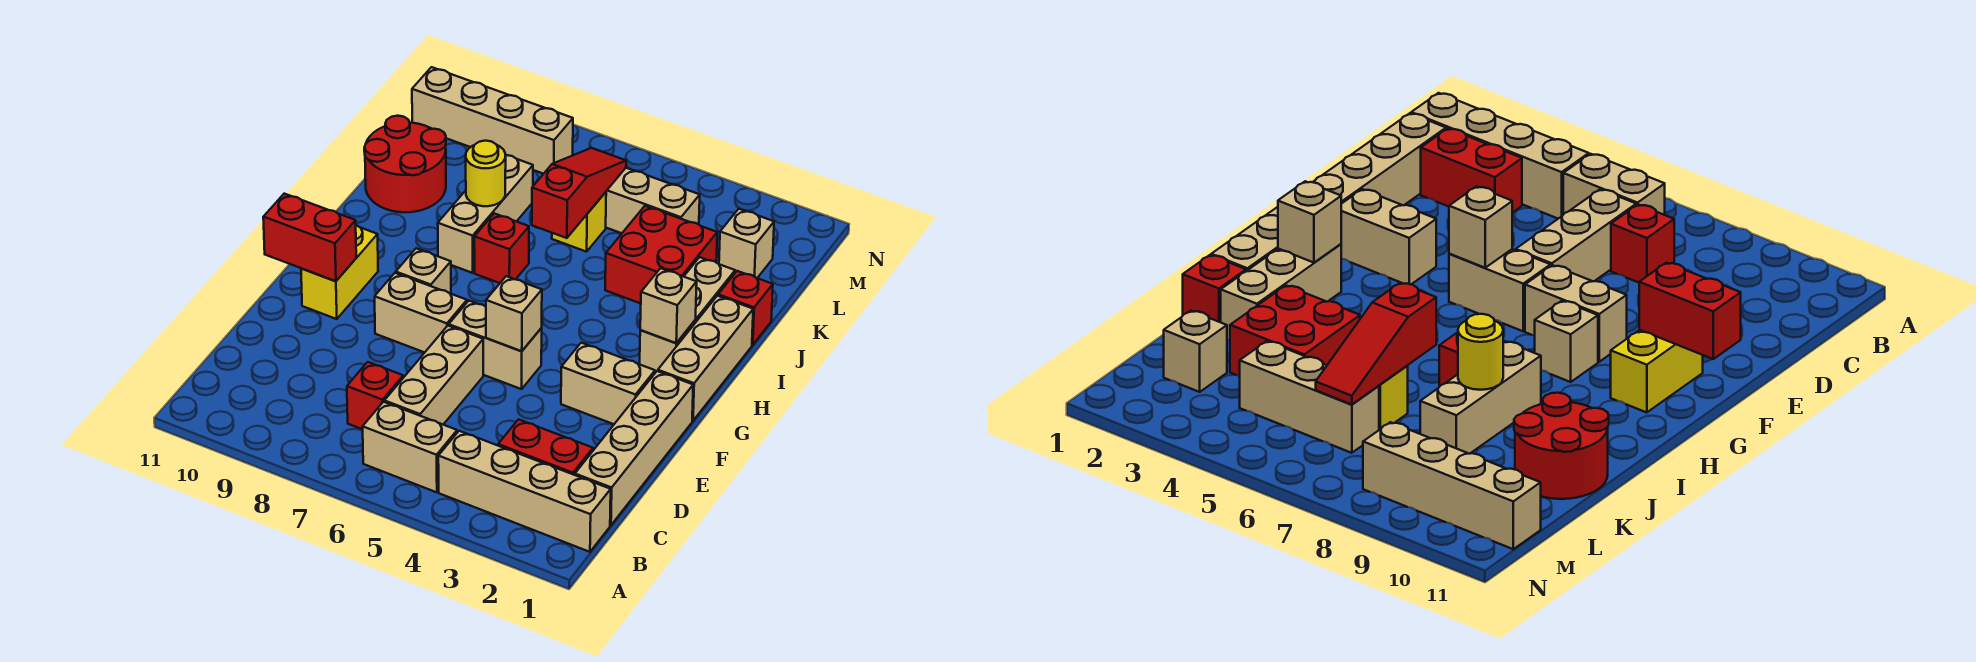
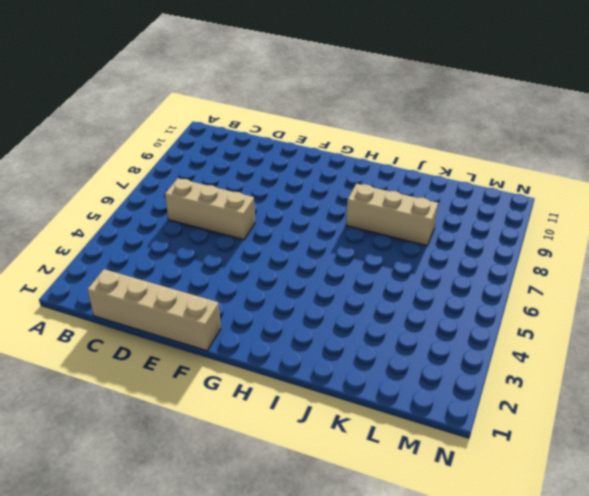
none -> tan 1x4 brick [438,431,611,552]
none -> tan 1x2 brick [363,402,457,492]
none -> red 1x2 brick [498,419,593,475]

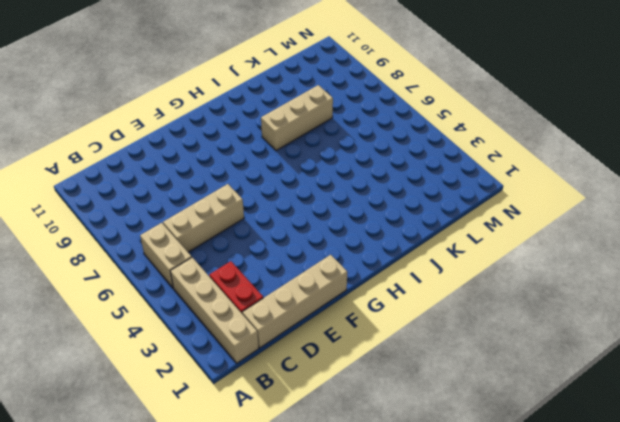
none -> red 1x1 brick [347,362,403,429]
none -> tan 1x2 brick [561,343,655,424]
none -> tan 1x2 brick [449,301,542,389]

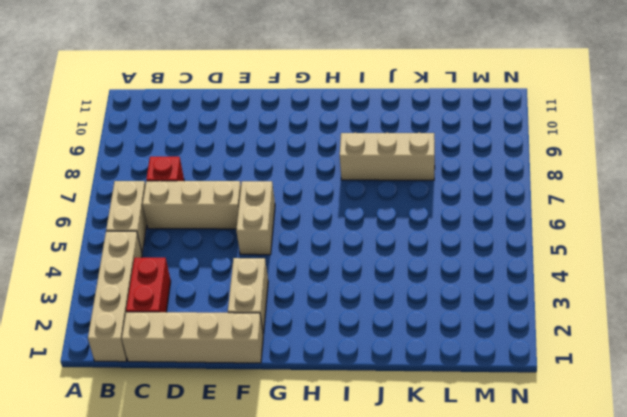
none -> tan 1x2 brick [375,273,467,352]
none -> yellow 1x2 brick [301,225,378,319]
none -> tan 1x3 brick [658,296,753,421]

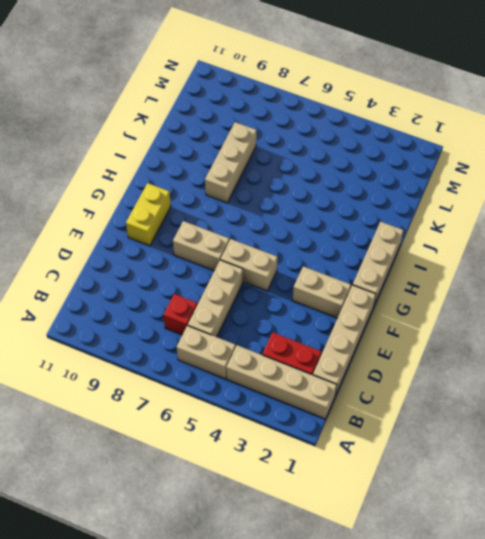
none -> tan 1x1 brick [396,248,451,294]
none -> tan 1x3 brick [640,257,735,373]
none -> red 1x1 brick [474,213,529,283]

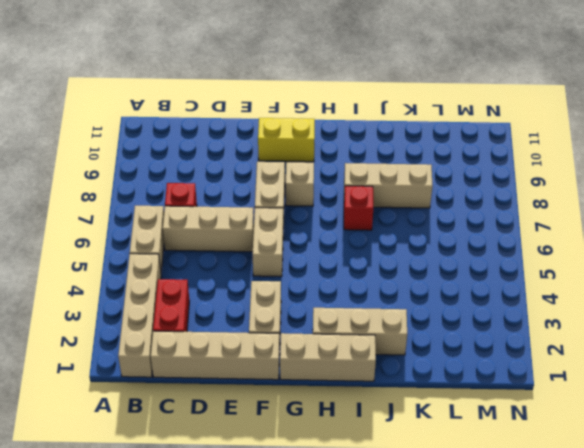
none -> red 1x1 brick [718,271,773,345]
none -> red 2x2 brick [605,206,717,303]
none -> red 2x2 round brick [364,116,446,212]

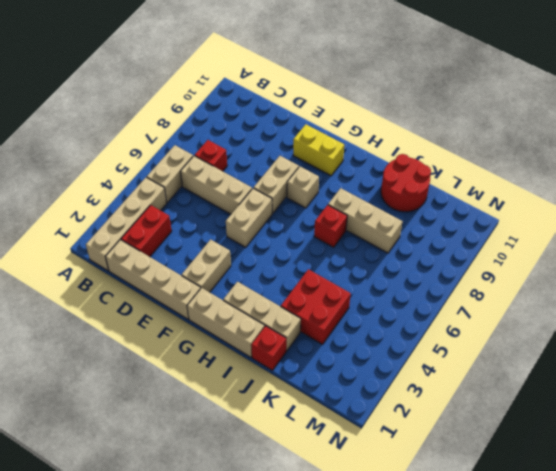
none -> yellow 1x1 brick [552,192,606,252]
none -> tan 1x1 brick [719,209,774,278]
none -> tan 1x3 brick [606,168,700,233]

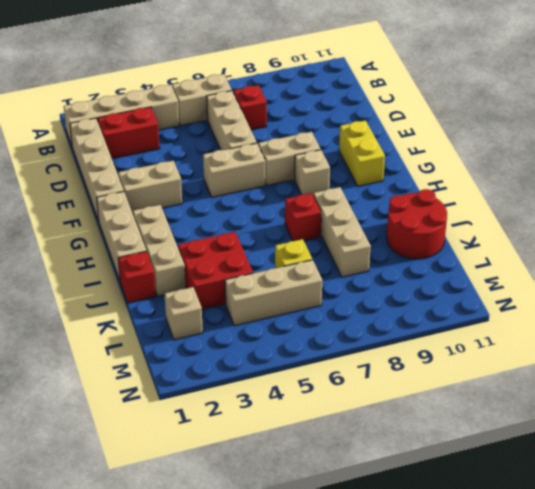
none -> tan 1x4 brick [412,67,573,174]
none -> tan 1x1 brick [486,276,542,351]
none -> red 1x2 brick [263,194,356,281]

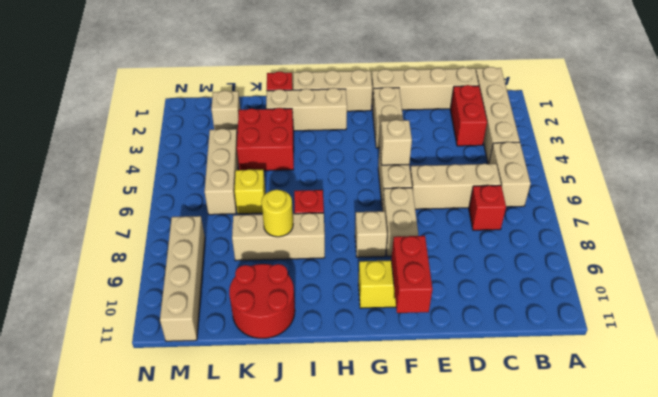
none -> tan 1x1 brick [640,268,697,343]
none -> red 1x3 slope [532,148,626,238]

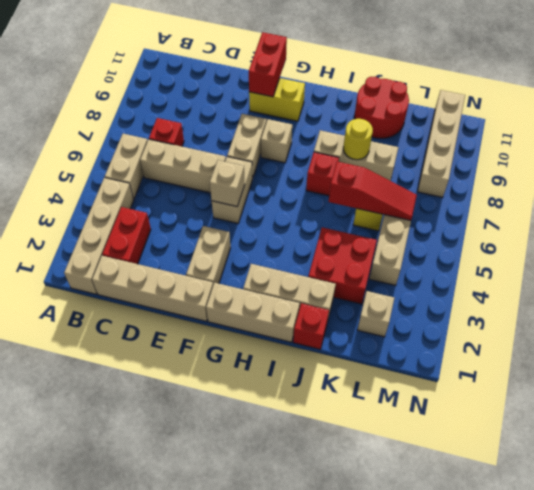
none -> tan 1x1 brick [640,268,697,343]

